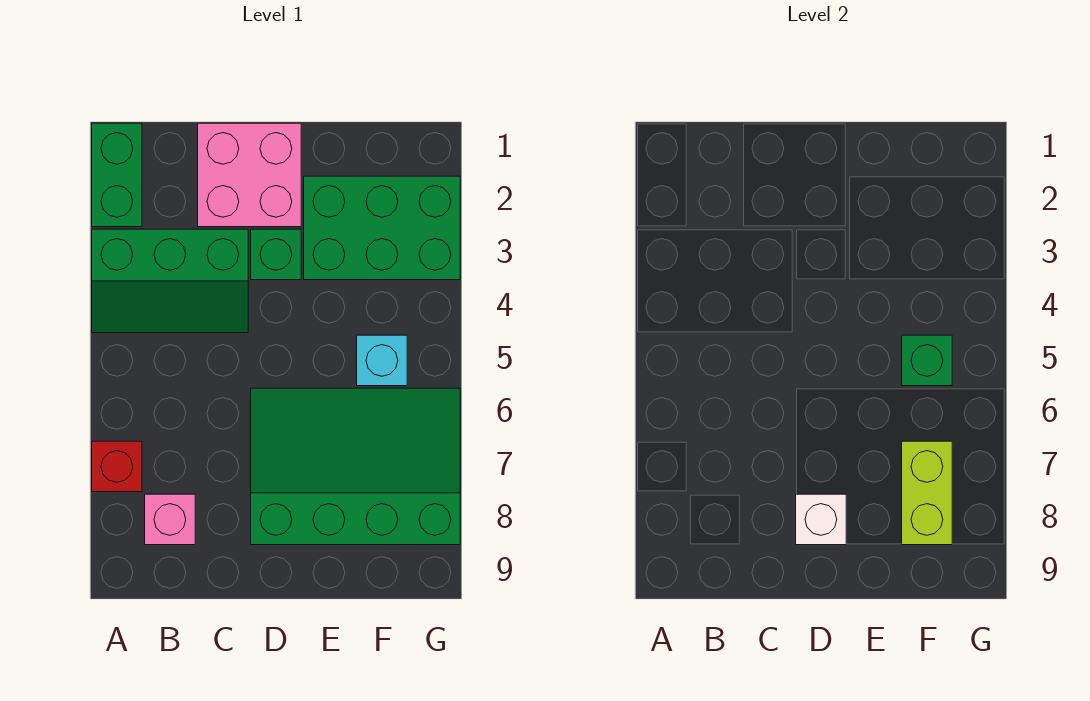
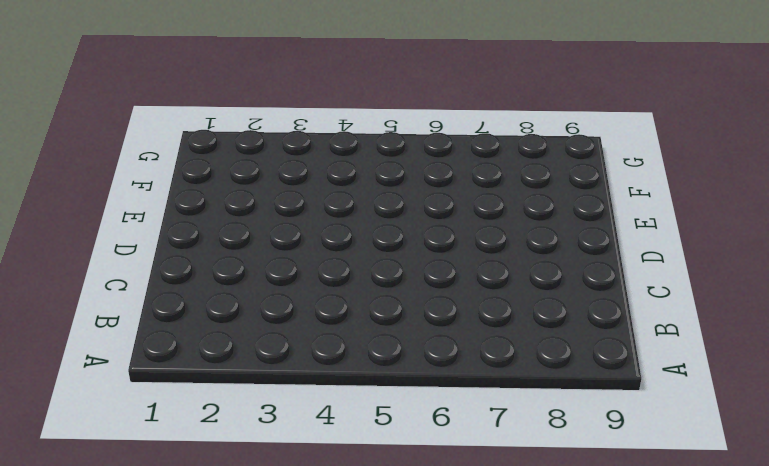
none -> green 1x2 brick [92,123,142,227]
none -> green 2x3 slope [92,229,248,333]
none -> red 1x1 brick [92,441,142,492]

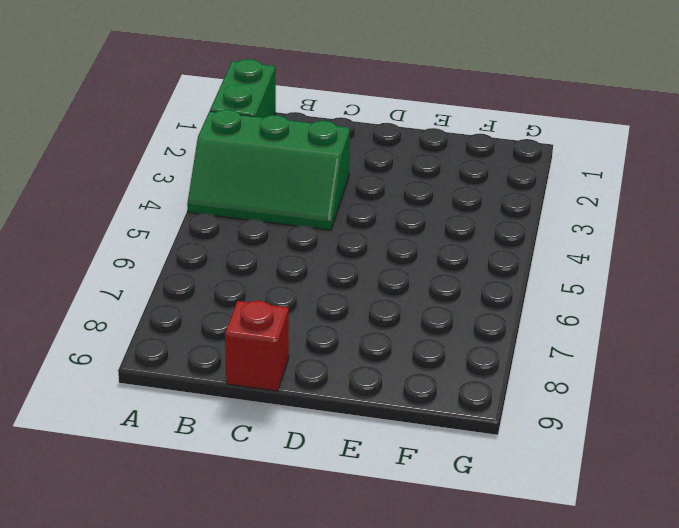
red 1x1 brick [225,301,289,391] -> red 1x1 brick moved to [92,441,142,492]
none -> pink 1x1 brick [145,494,195,545]
none -> pink 2x2 brick [198,123,301,227]
none -> green 1x1 brick [251,229,301,280]

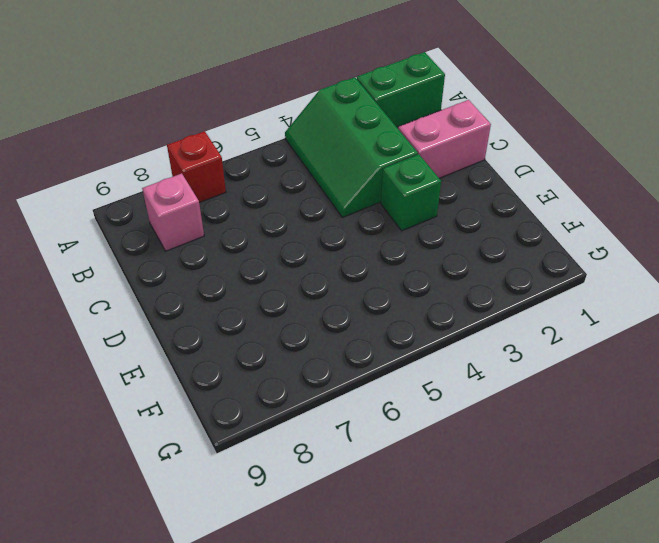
pink 1x2 brick [398,100,491,178] -> pink 2x2 brick [198,123,301,227]
none -> green 3x4 slope [251,388,460,545]
none -> green 2x3 brick [304,176,460,280]
none -> cyan 1x1 brick [357,335,407,386]

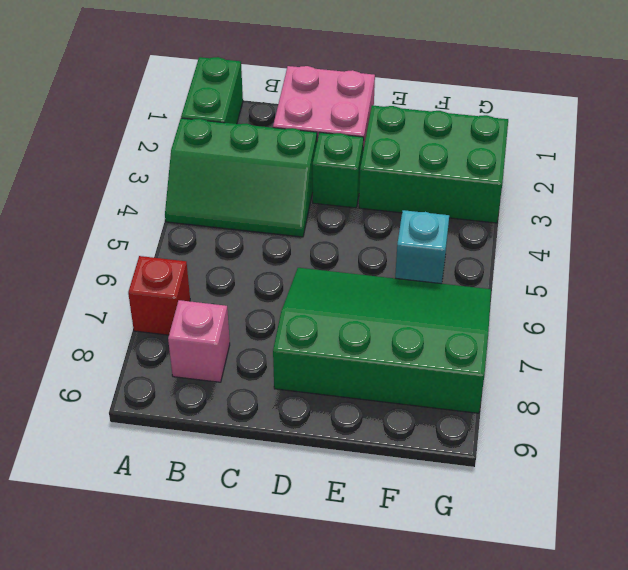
none -> white 1x1 brick [796,494,846,545]
none -> green 1x1 brick [902,335,952,386]
none -> lime 1x2 brick [902,441,952,545]

